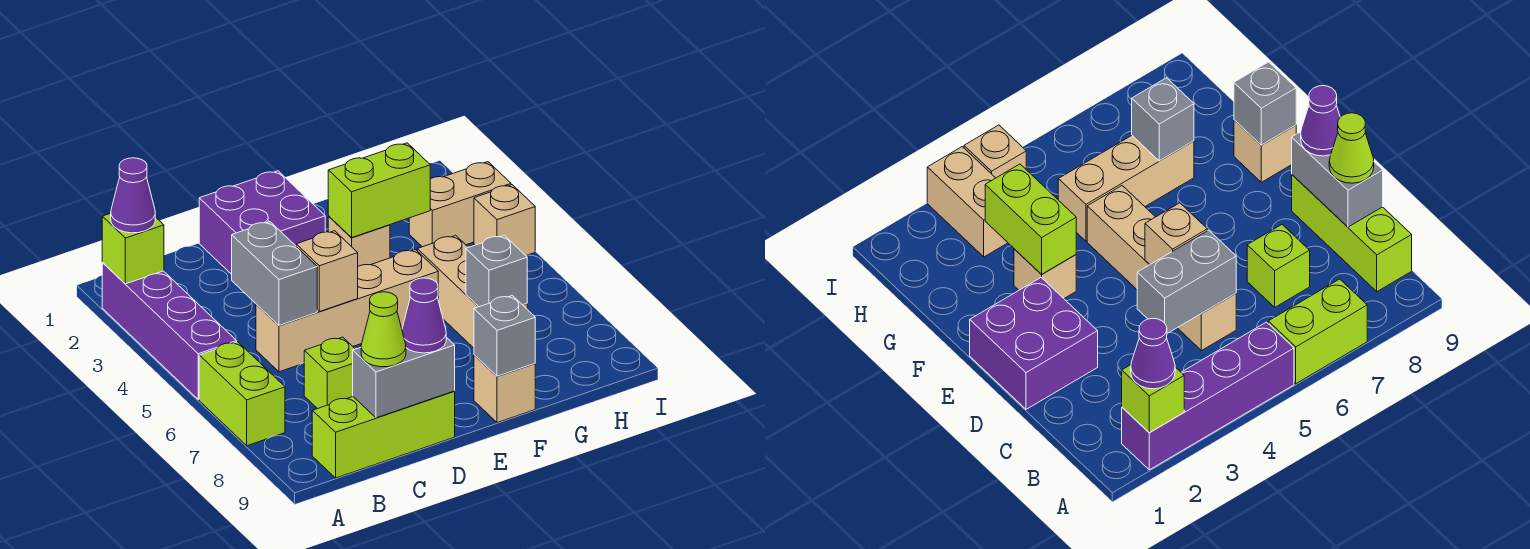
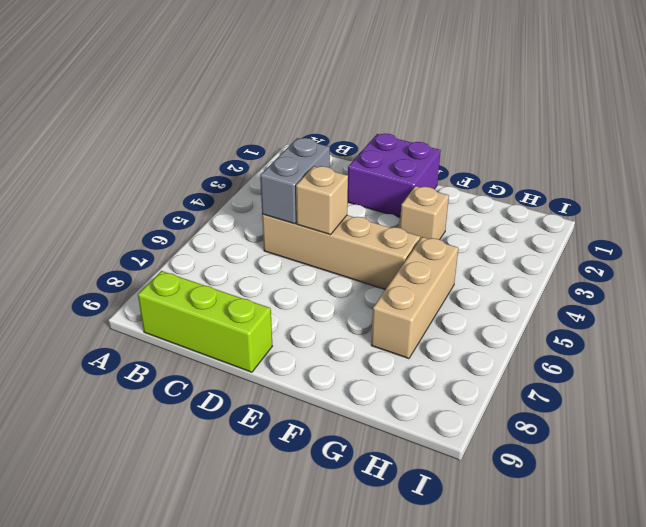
none -> purple 1x4 brick [102,262,237,399]
none -> lime 1x2 brick [199,342,285,446]
none -> lime 1x1 brick [304,337,355,409]

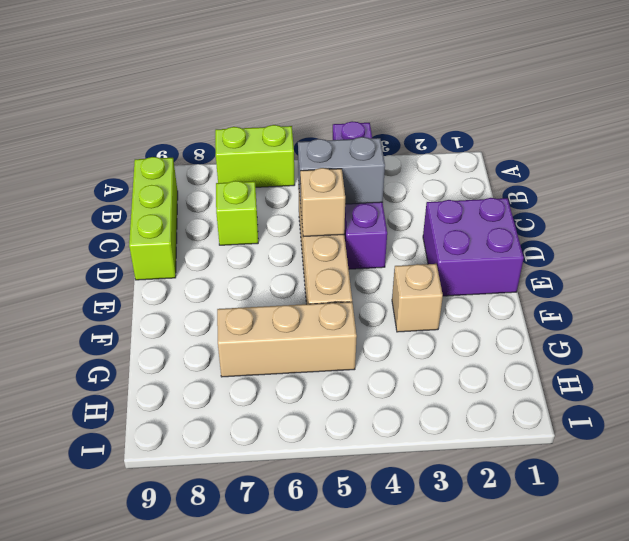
purple 1x4 brick [333,121,387,269] -> purple 1x4 brick turned to [102,262,237,399]
none -> tan 1x1 brick [474,355,535,423]
none -> tan 1x2 brick [409,162,511,247]
none -> tan 1x1 brick [474,185,535,256]

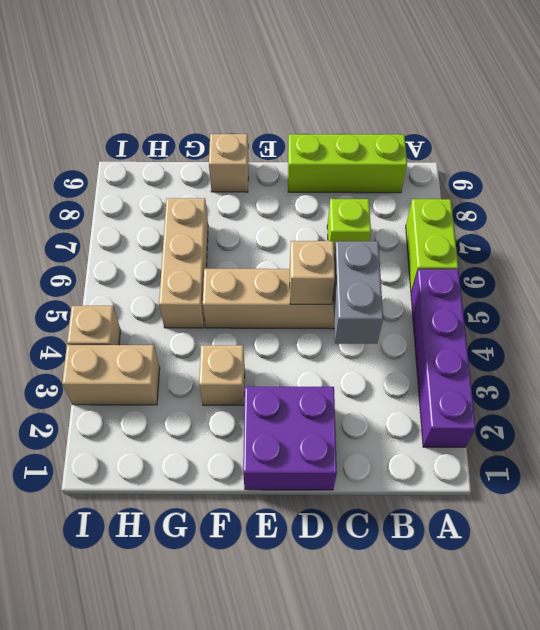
none -> lime 1x1 brick [102,213,164,284]
none -> grey 1x2 brick [353,337,455,418]
none -> lime 1x2 brick [328,143,430,237]

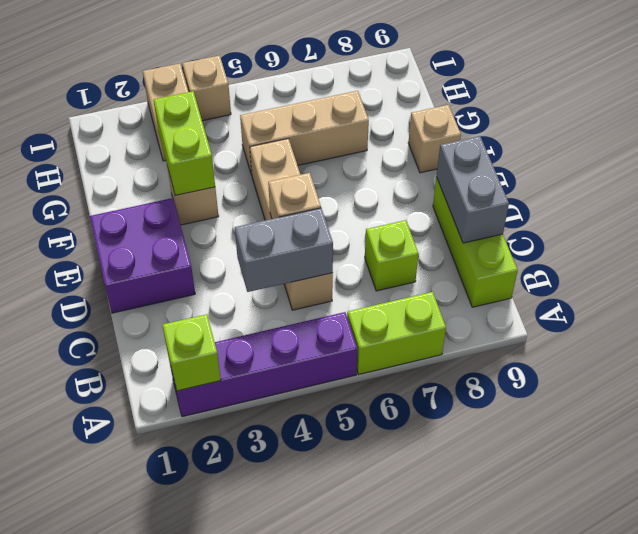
none -> grey 1x1 brick [474,295,535,376]
none -> grey 1x1 brick [466,235,527,307]
none -> purple 1x1 cone [111,158,155,233]

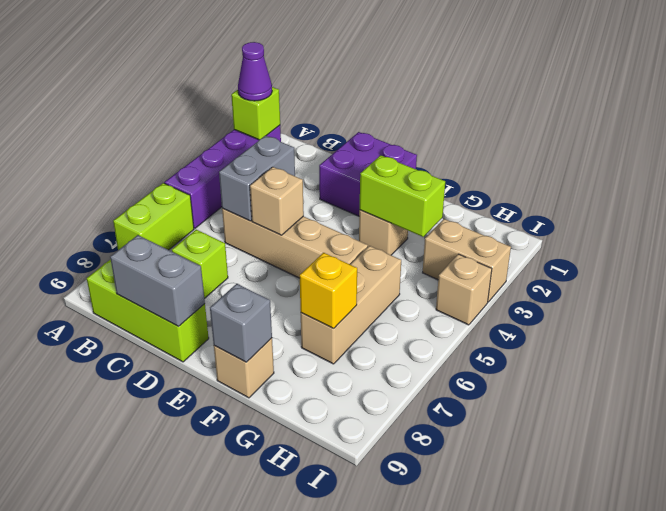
yellow 1x1 brick [300,253,357,328] -> grey 1x1 brick [466,235,527,307]
none -> lime 1x1 cone [361,292,406,367]
none -> purple 1x1 cone [402,278,446,353]

